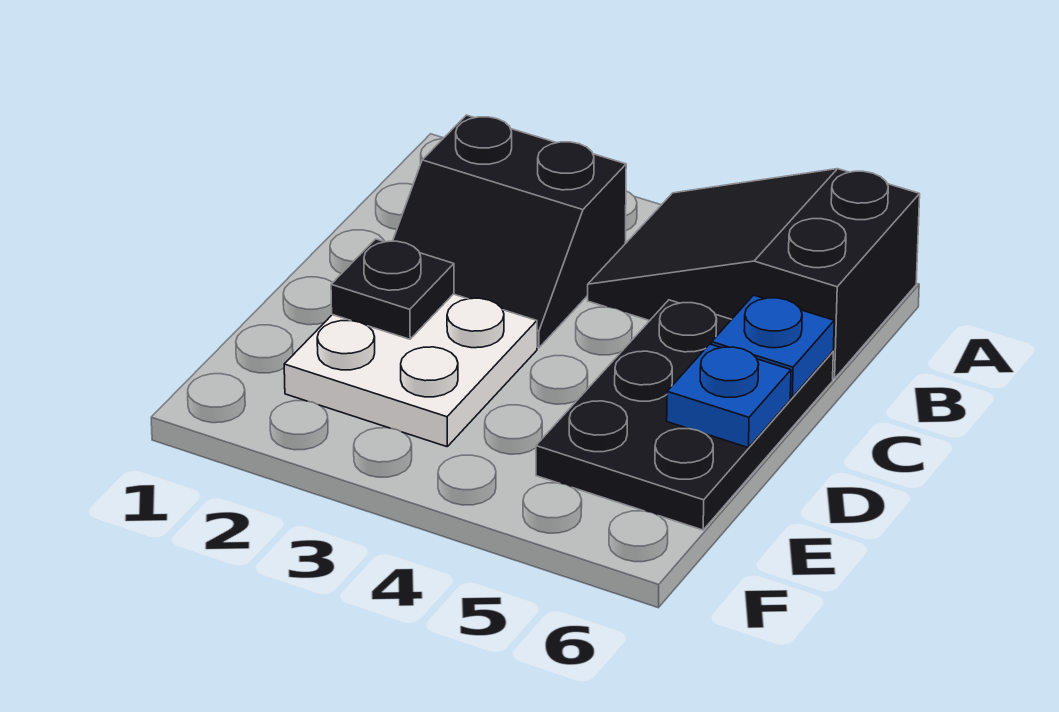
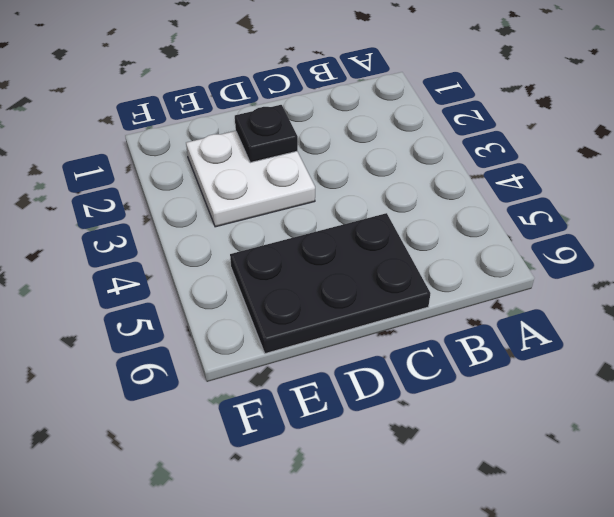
none -> black 2x3 slope [588,169,920,379]
none -> black 2x2 slope [393,115,626,348]

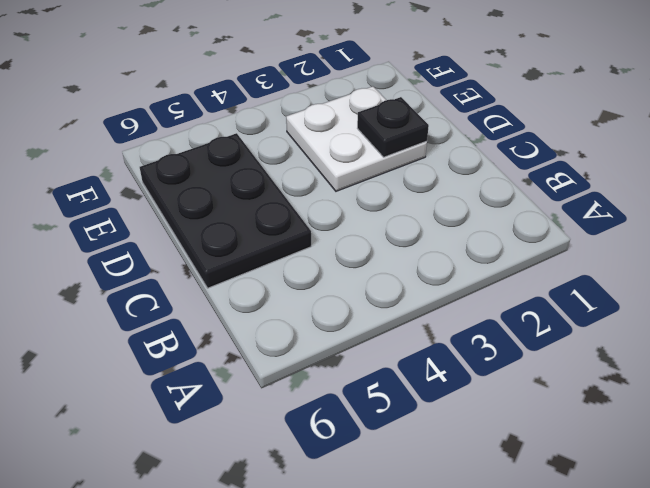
none -> black 2x3 slope [588,169,920,379]
none -> black 2x2 slope [393,115,626,348]

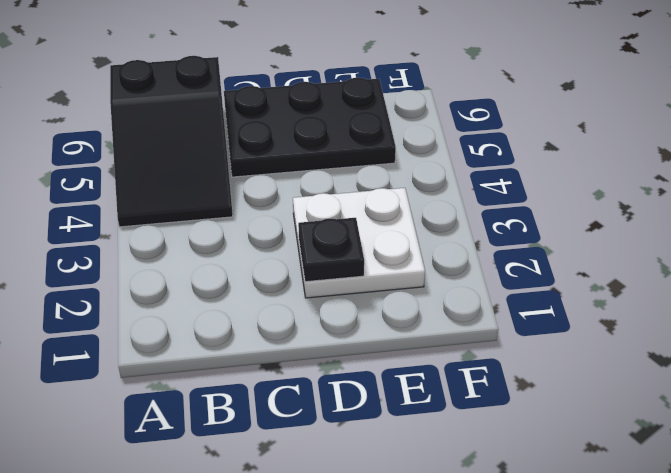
none -> black 2x2 slope [393,115,626,348]
none -> blue 1x1 plate [712,295,834,397]

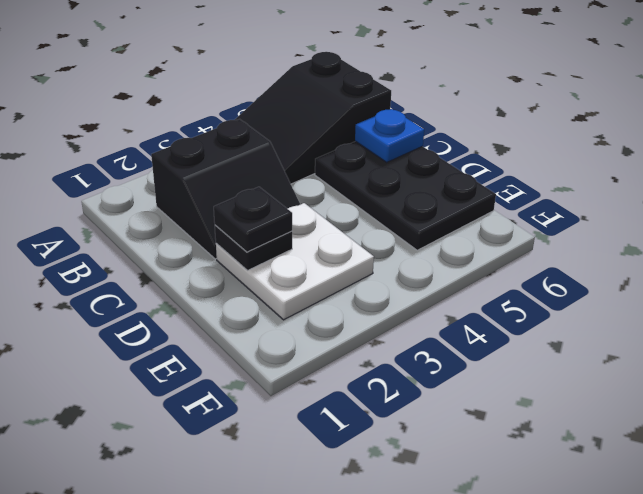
black 1x1 plate [214,187,292,252] -> none
none -> blue 1x1 plate [667,344,791,448]

